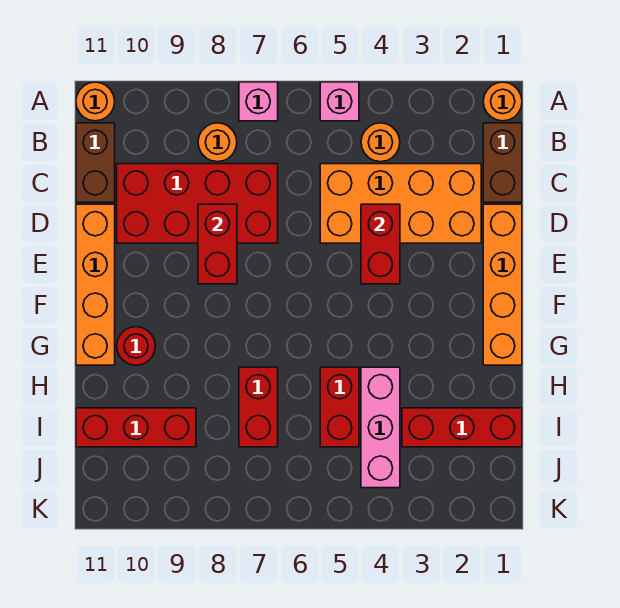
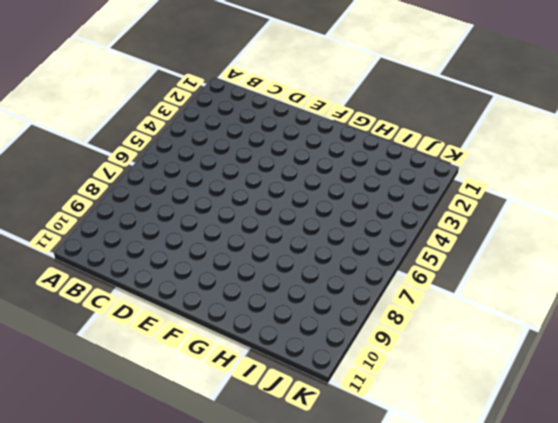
none -> orange 1x1 round brick [483,82,522,121]
none -> pink 1x1 brick [320,82,359,121]
none -> pink 1x1 brick [239,82,278,121]

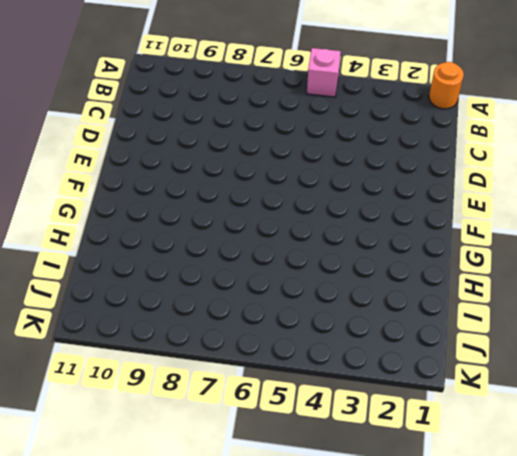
none -> pink 1x1 brick [239,82,278,121]
none -> orange 1x1 round brick [76,82,115,121]
none -> brown 1x2 brick [483,123,522,202]

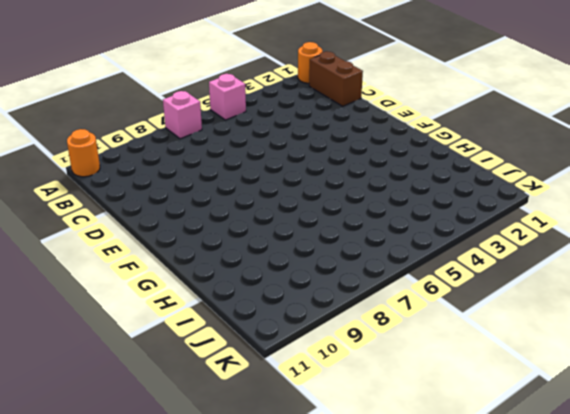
none -> orange 1x1 round brick [361,123,400,162]
none -> orange 1x1 round brick [198,123,237,162]
none -> brown 1x2 brick [76,123,115,202]

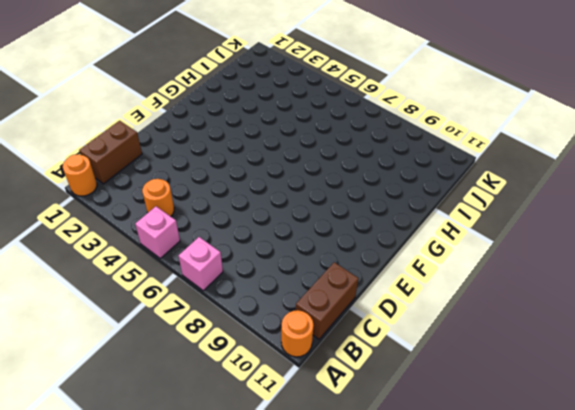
none -> orange 1x1 round brick [198,123,237,162]
none -> orange 2x4 brick [320,164,481,243]
none -> red 2x4 brick [117,164,278,243]

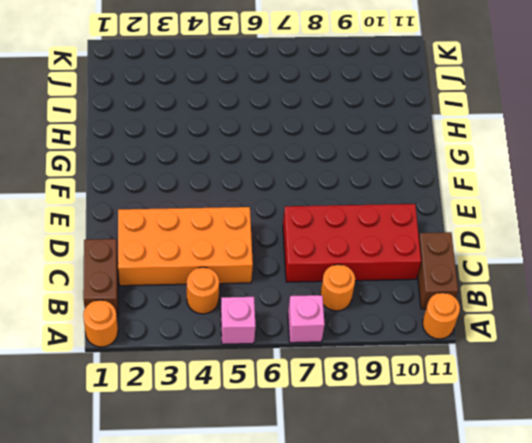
none -> orange 1x4 brick [483,204,522,365]
none -> orange 1x4 brick [76,204,115,365]
none -> red 1x1 round brick [117,327,155,365]

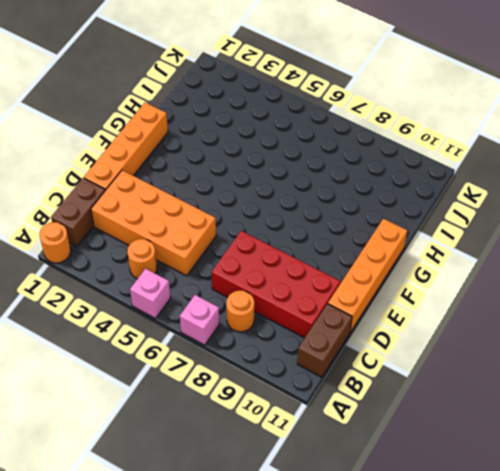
none -> orange 1x1 round brick [76,82,115,121]
none -> red 1x1 round brick [117,327,155,365]
none -> pink 1x3 brick [361,367,400,488]

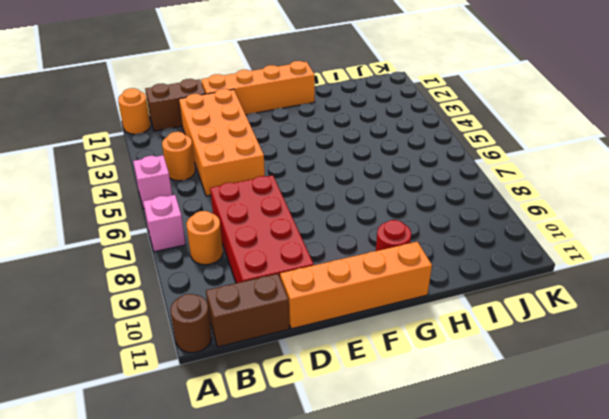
brown 1x1 round brick [170,294,212,353] -> orange 1x1 round brick [76,82,115,121]
none -> pink 1x3 brick [361,367,400,488]
none -> red 1x2 brick [320,367,359,447]
none -> red 1x2 brick [239,367,278,447]

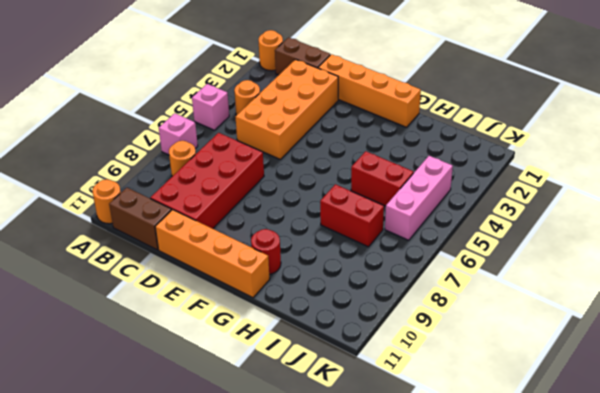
pink 1x3 brick [385,156,453,240] -> pink 1x3 brick turned to [361,367,400,488]
none -> red 1x3 brick [402,408,522,447]
none -> red 1x3 brick [76,408,196,447]
none -> red 1x2 brick [361,204,400,284]

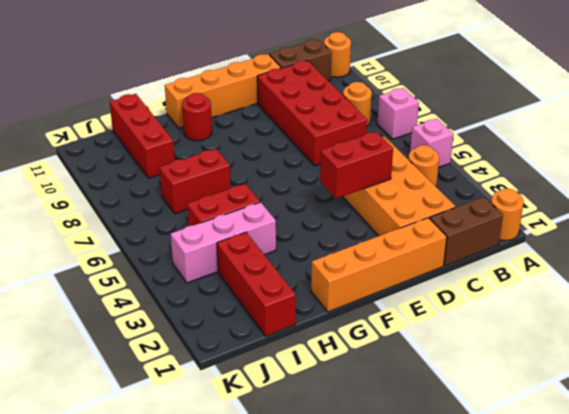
none -> red 1x2 brick [198,204,237,284]

